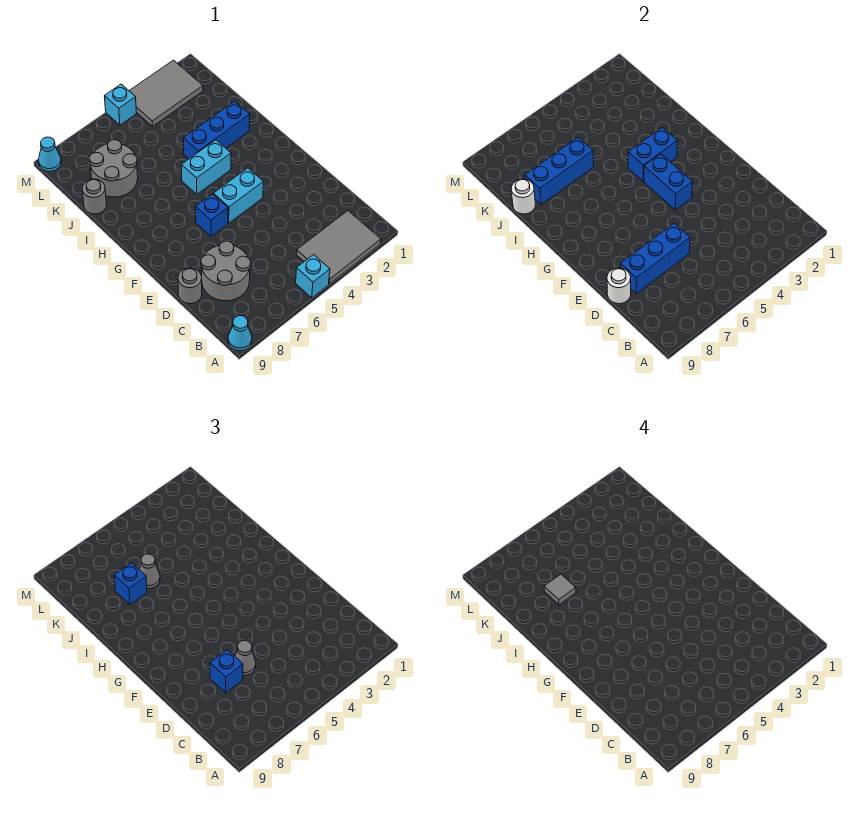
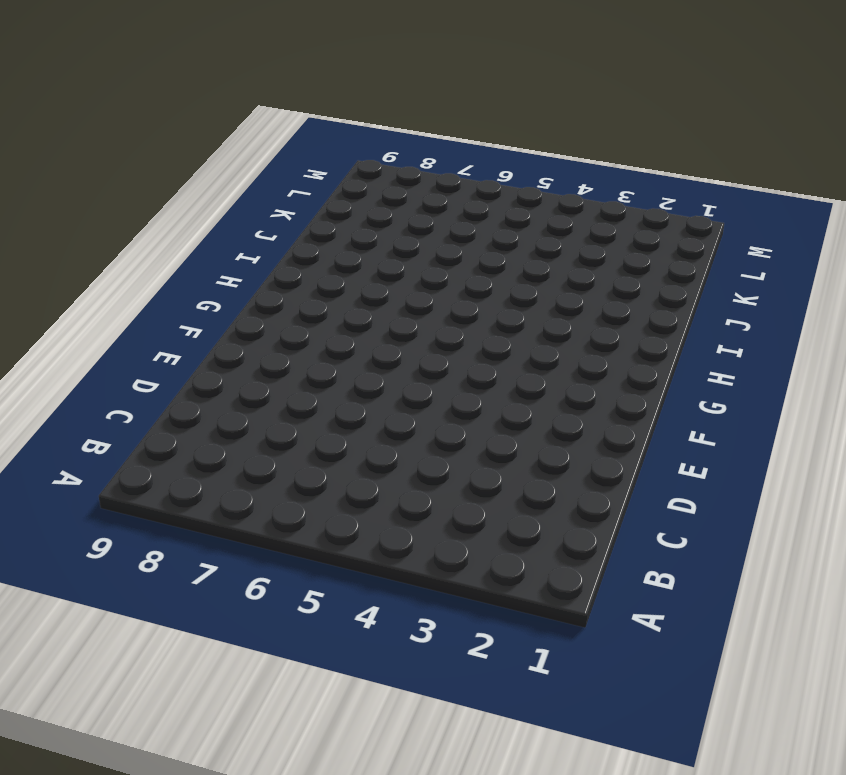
none -> grey 2x3 tile [296,211,381,284]
none -> cyan 1x1 brick [296,255,330,298]
none -> cyan 1x1 cone [228,316,252,351]

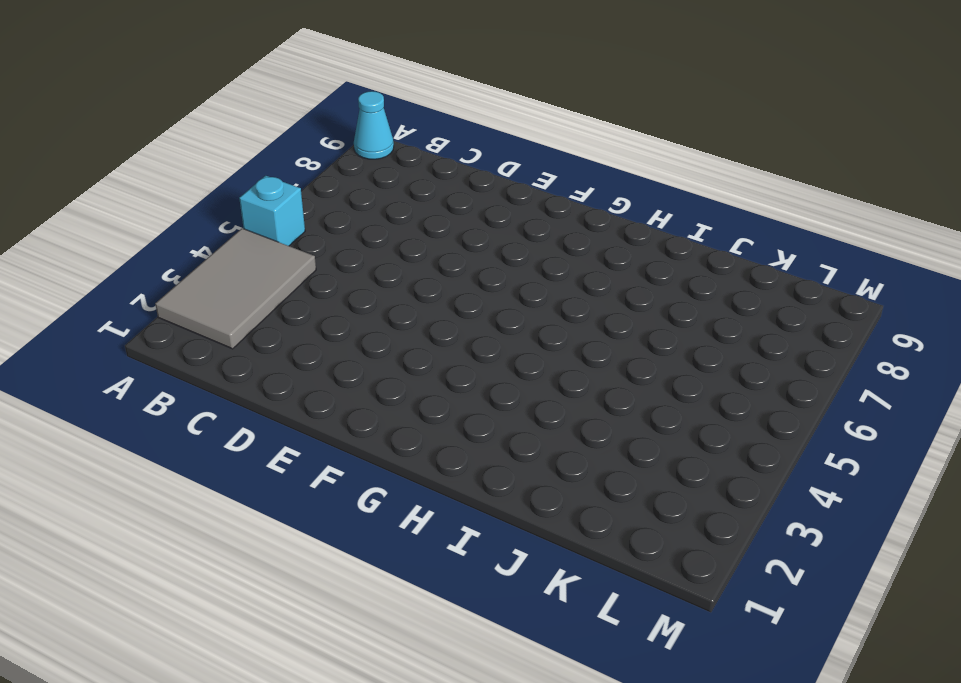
none -> grey 2x2 round brick [201,241,251,301]
none -> grey 1x1 round brick [178,268,202,304]
none -> cyan 1x2 brick [213,168,263,223]

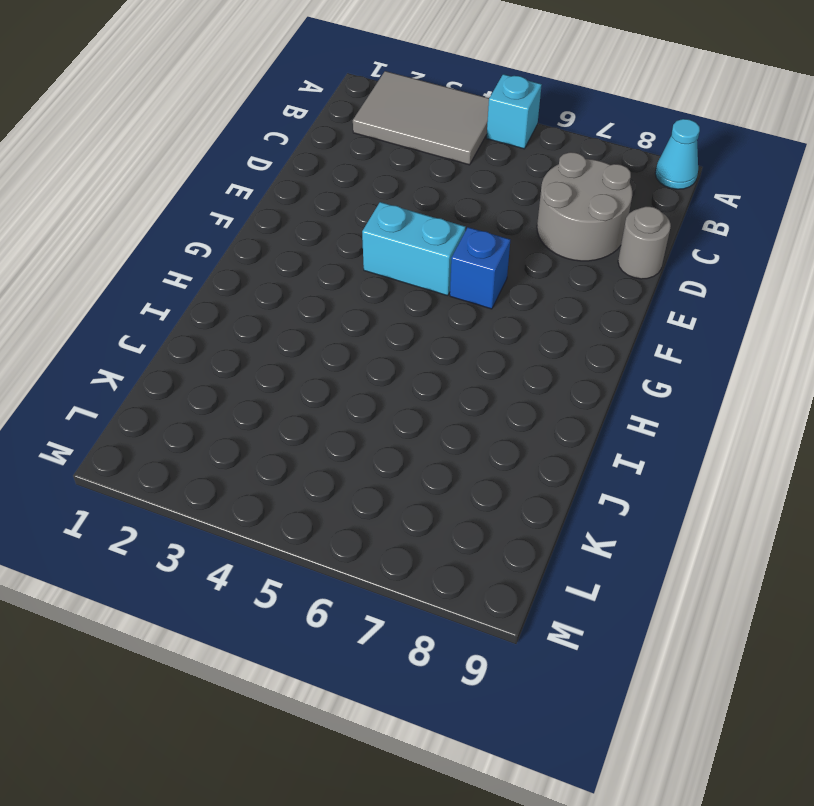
none -> cyan 1x2 brick [181,140,231,194]
none -> blue 1x3 brick [183,101,250,159]
none -> grey 2x2 round brick [89,140,138,197]

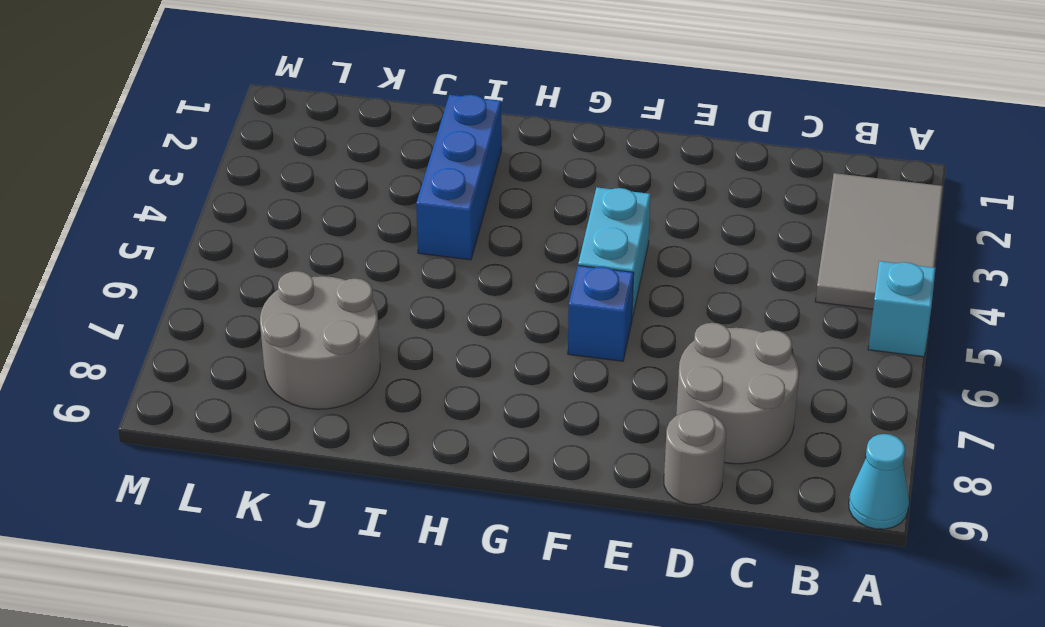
none -> cyan 1x2 brick [181,140,231,194]
none -> grey 1x1 round brick [82,179,106,214]
none -> grey 2x3 tile [129,60,203,126]

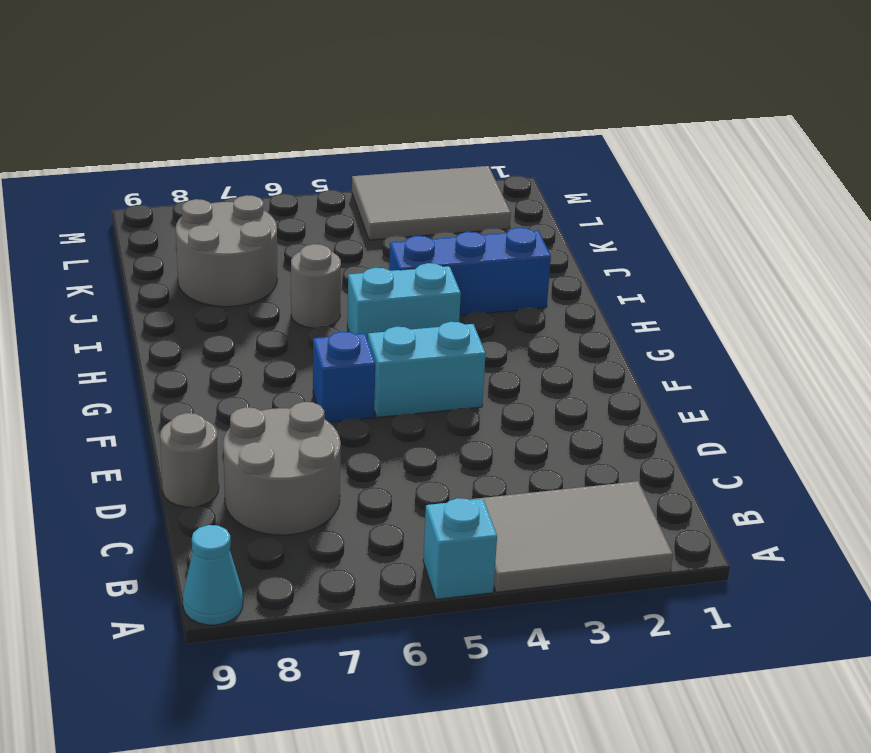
grey 1x1 round brick [291,244,341,328] -> grey 1x1 round brick moved to [82,179,106,214]
none -> cyan 1x1 brick [104,84,137,125]
none -> cyan 1x1 cone [39,137,61,171]
none -> blue 1x3 brick [621,223,690,294]

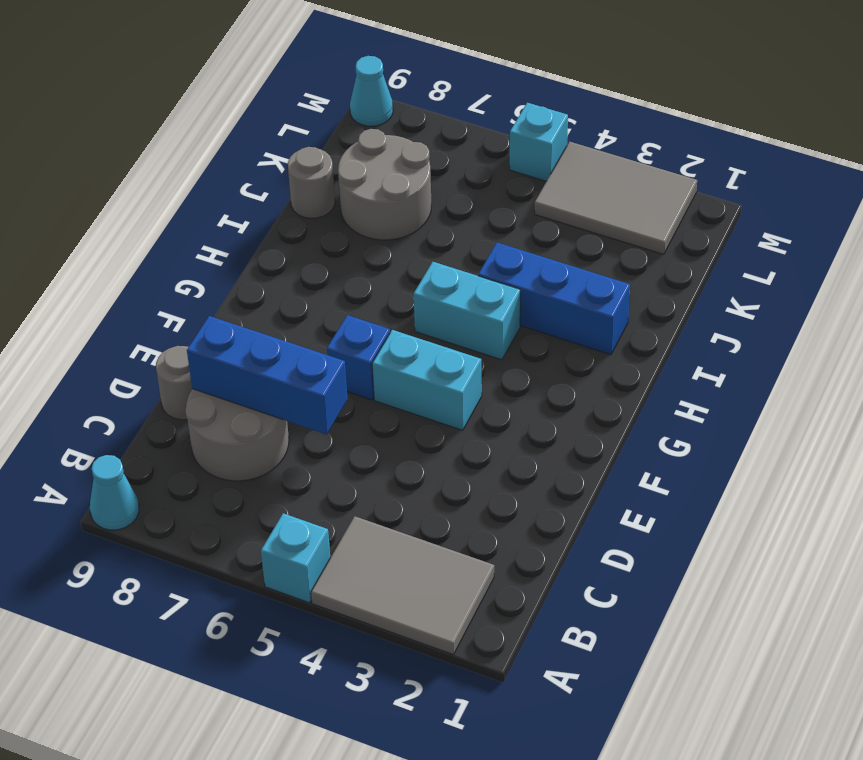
none -> white 1x1 round brick [607,268,631,304]
none -> blue 1x2 brick [644,154,692,210]
none -> blue 1x2 brick [628,127,677,181]

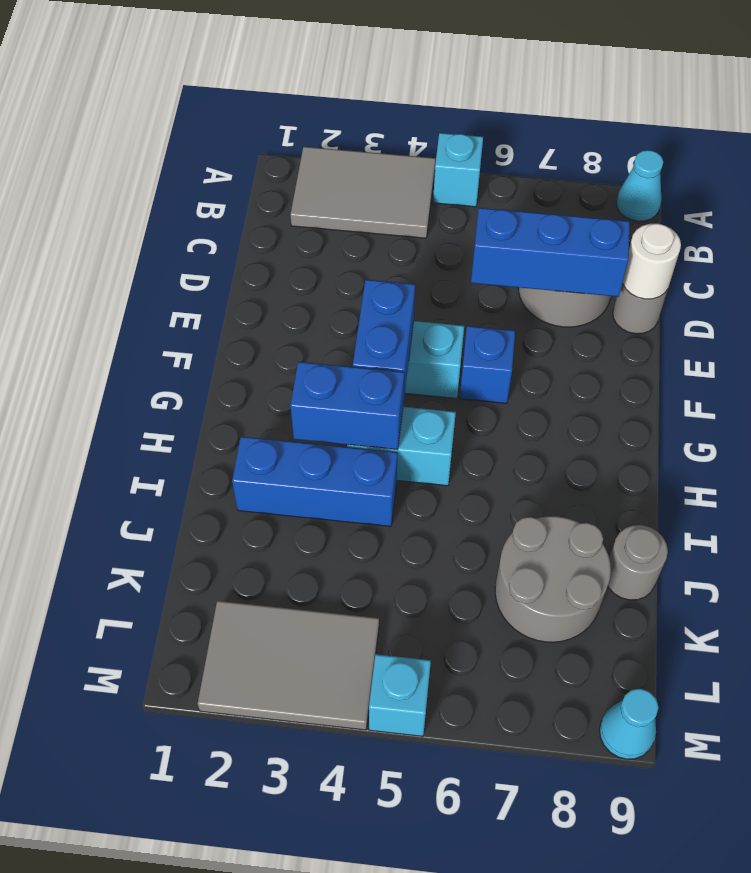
none -> blue 1x3 brick [525,137,594,205]
none -> white 1x1 round brick [511,179,535,214]
none -> grey 1x1 cone [235,641,256,675]

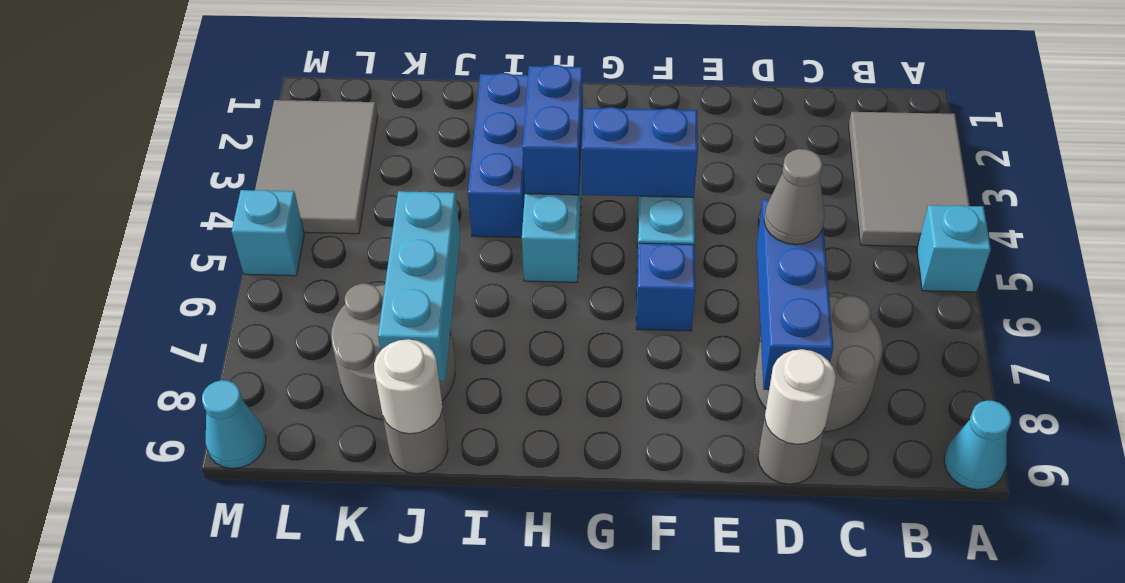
cyan 1x3 brick [378,191,460,381] -> blue 1x3 brick [525,137,594,205]
none -> blue 1x1 brick [210,650,243,693]
none -> grey 1x1 cone [140,554,160,588]
none -> blue 1x1 brick [114,563,147,605]

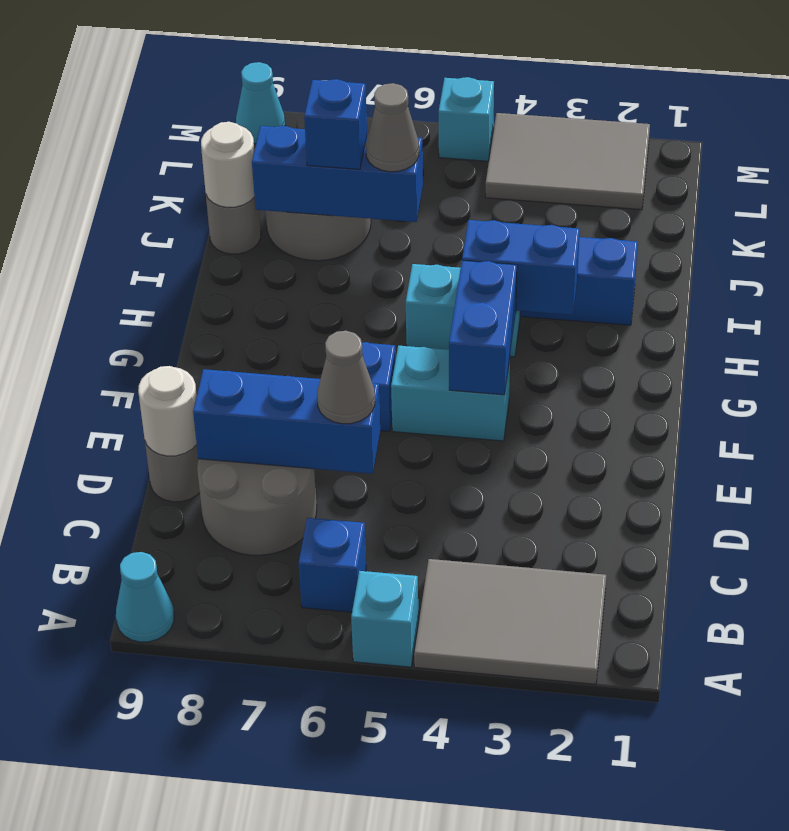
blue 1x1 brick [299,518,366,612] -> blue 1x1 brick moved to [210,650,243,693]
none -> grey 1x1 tile [544,574,576,605]

